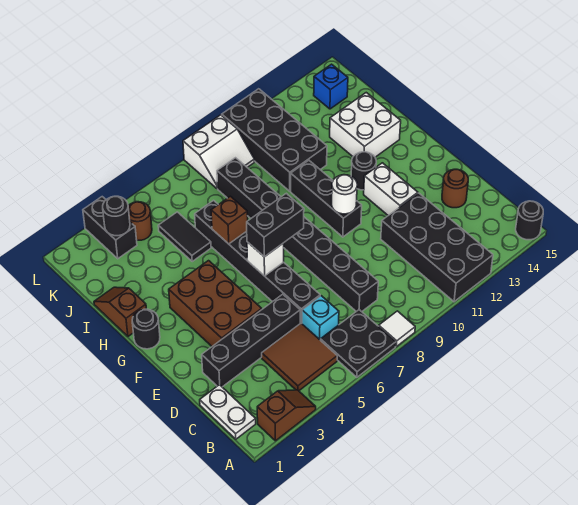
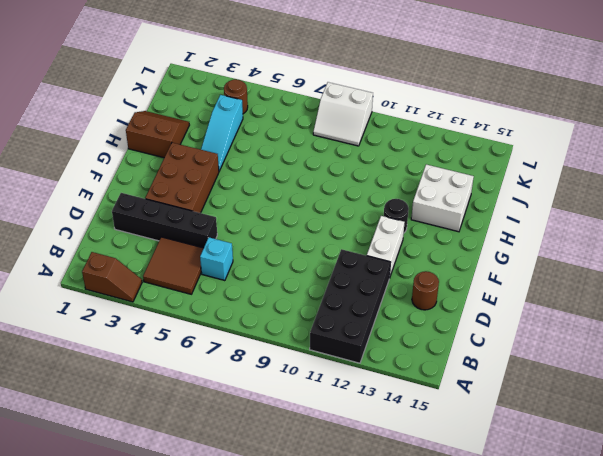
brown 2x2 slope [126,111,189,158] -> brown 1x2 slope [94,287,146,336]
cyan 1x3 slope [201,95,243,171] -> none
none -> black 2x2 plate [321,310,396,377]
none -> white 1x1 tile [379,311,415,347]
none -> black 1x1 round brick [516,201,543,240]
none -> white 1x2 plate [200,385,256,439]

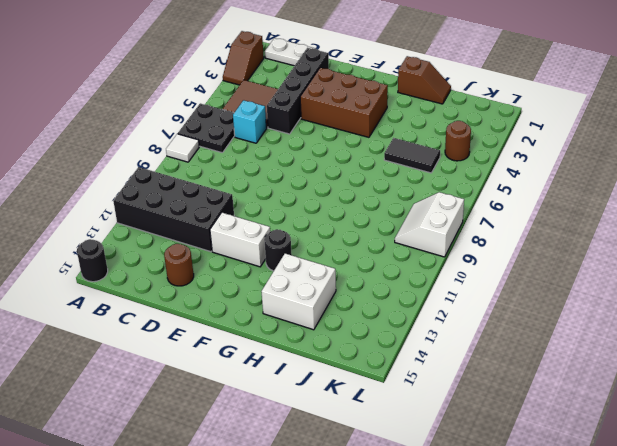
none -> black 1x8 brick [217,158,378,312]
none -> black 1x6 brick [195,200,320,323]
none -> black 1x3 brick [291,160,362,237]
none -> black 1x1 round brick [132,309,160,349]

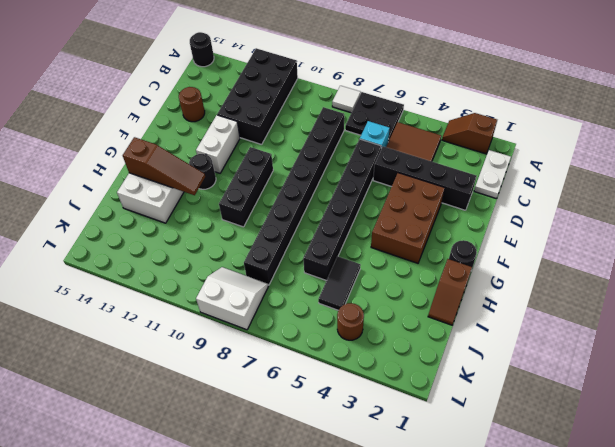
brown 1x3 slope [123,137,205,195] -> none
none -> black 2x4 brick [222,89,327,191]
none -> black 1x2 brick [83,197,137,259]
none -> blue 1x1 brick [314,64,348,109]
none -> white 1x1 brick [247,242,284,276]

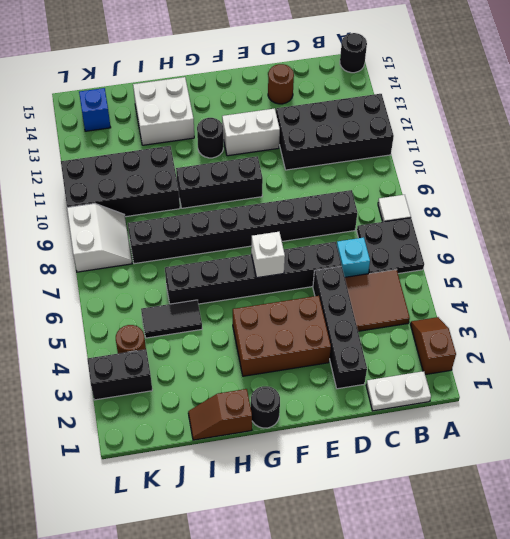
none -> white 1x1 round brick [332,175,357,214]
none -> brown 1x1 brick [211,196,248,244]
none -> black 1x1 round brick [103,196,130,236]
none -> black 1x2 brick [247,193,304,257]

